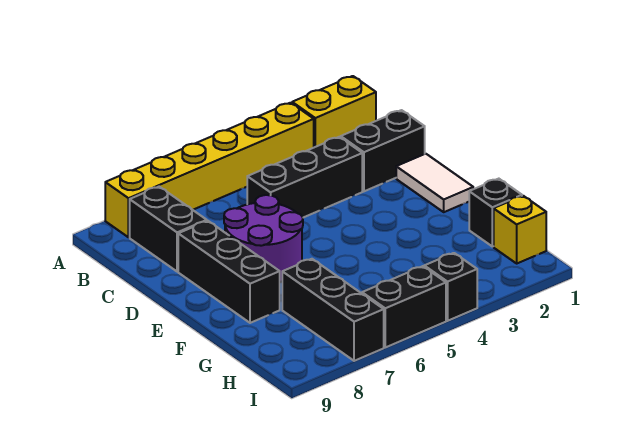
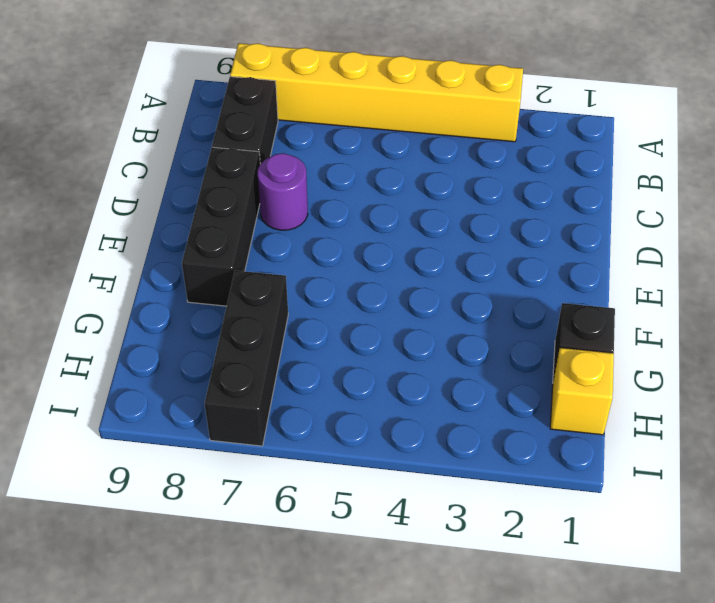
purple 1x1 round brick [258,153,308,230] -> purple 2x2 round brick [224,195,303,282]
none -> yellow 1x2 brick [292,76,376,147]
none -> black 1x2 brick [341,110,425,191]
none -> black 1x3 brick [247,137,362,218]

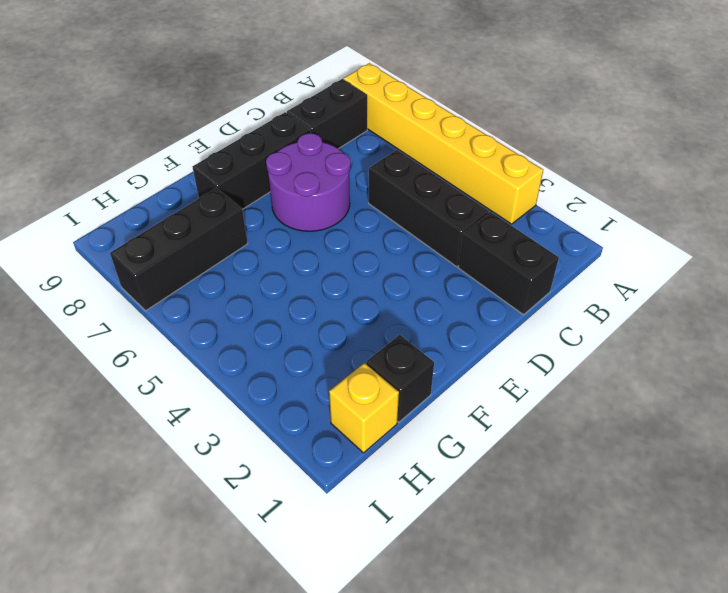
none -> yellow 1x2 brick [292,76,376,147]
none -> white 1x2 tile [396,154,473,212]
none -> black 1x1 brick [424,253,477,321]

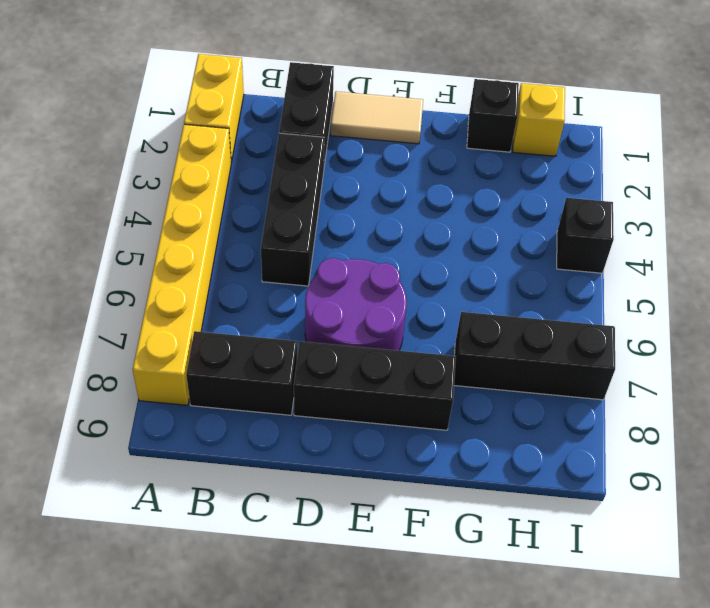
tan 1x2 tile [331,91,423,144] -> white 1x2 tile [396,154,473,212]
none -> black 1x2 brick [362,266,446,347]

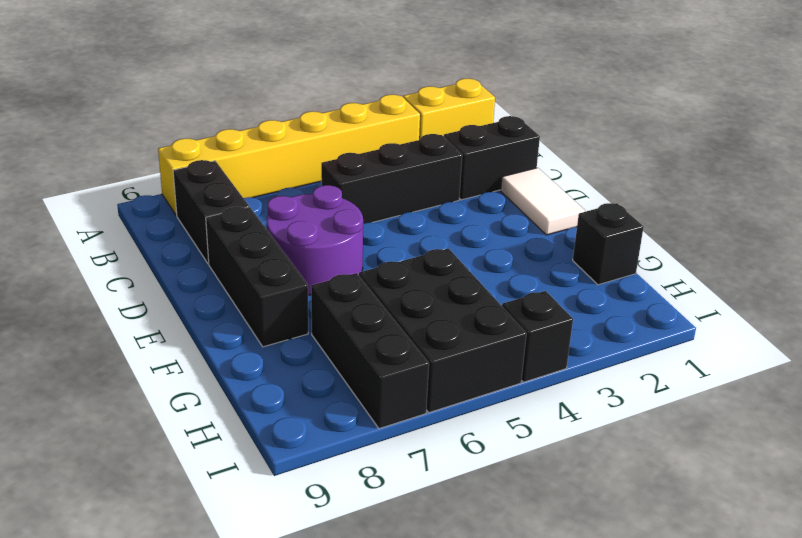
black 2x3 brick [359,248,527,413] -> black 1x2 brick [362,266,446,347]
none -> yellow 1x1 brick [494,196,546,263]

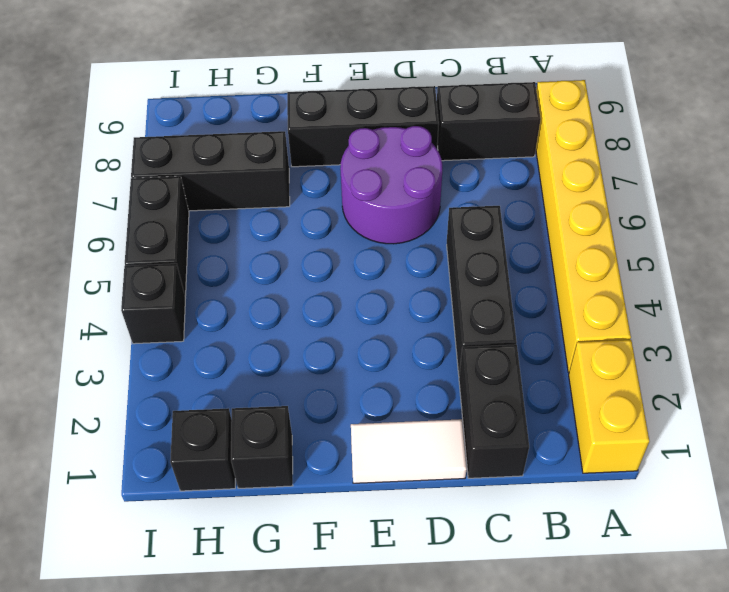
black 1x1 brick [170,408,235,491] -> yellow 1x1 brick [494,196,546,263]

